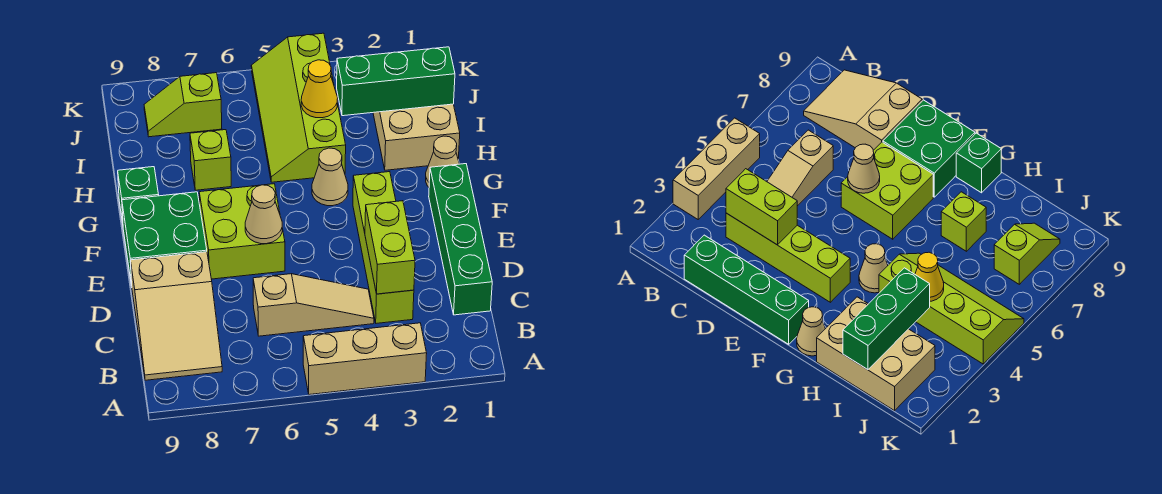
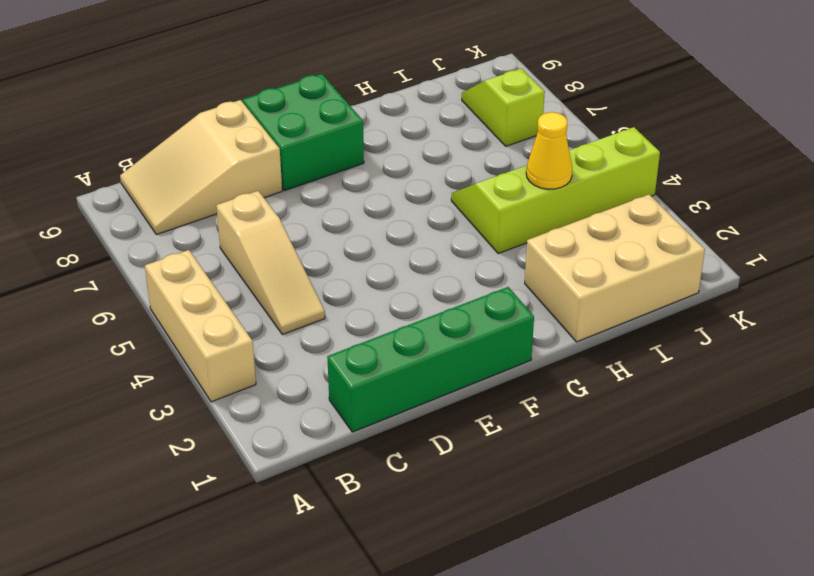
none -> lime 1x4 brick [353,172,414,323]
none -> lime 2x2 brick [199,184,285,279]
none -> tan 1x1 cone [426,136,459,187]

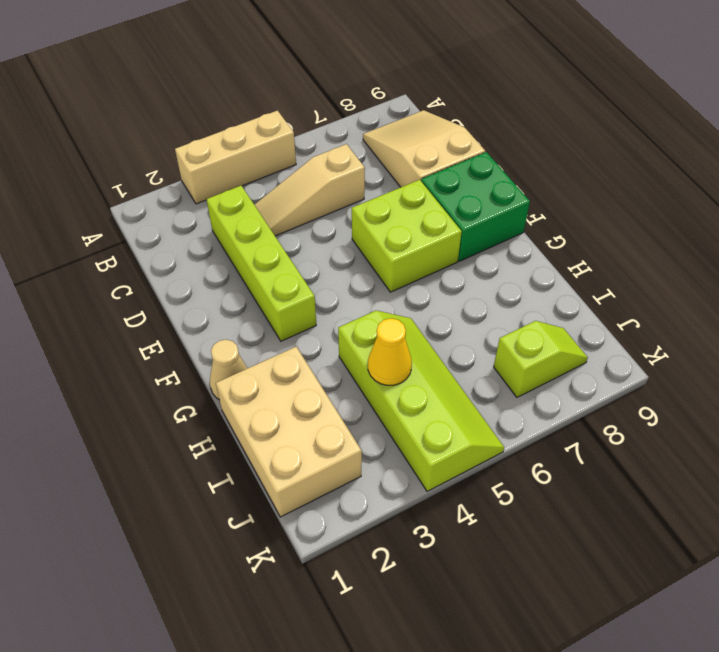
none -> green 1x4 brick [429,164,492,315]
none -> tan 1x1 cone [312,148,348,206]
none -> green 1x1 brick [118,167,159,223]

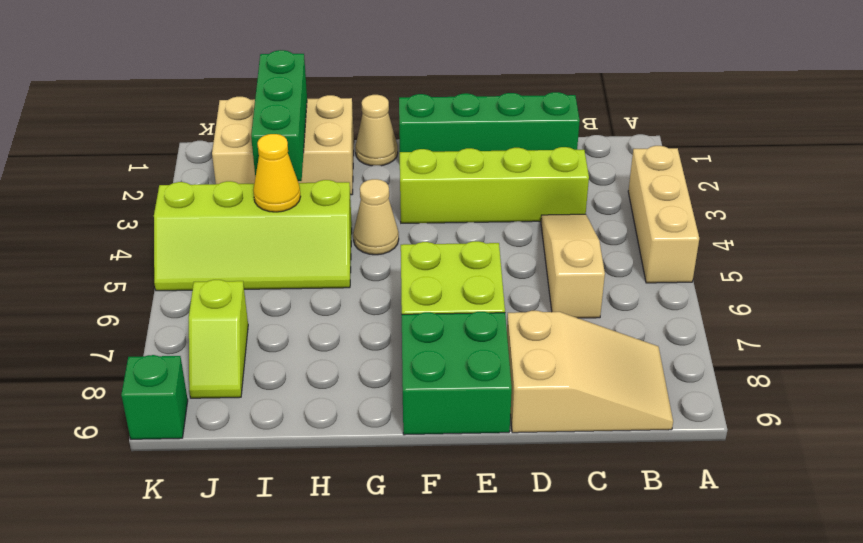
green 1x1 brick [121,355,188,439] -> green 1x1 brick moved to [118,167,159,223]
none -> lime 1x1 brick [190,130,231,190]
none -> lime 1x2 brick [365,201,415,294]
none -> tan 1x1 cone [245,185,282,244]

